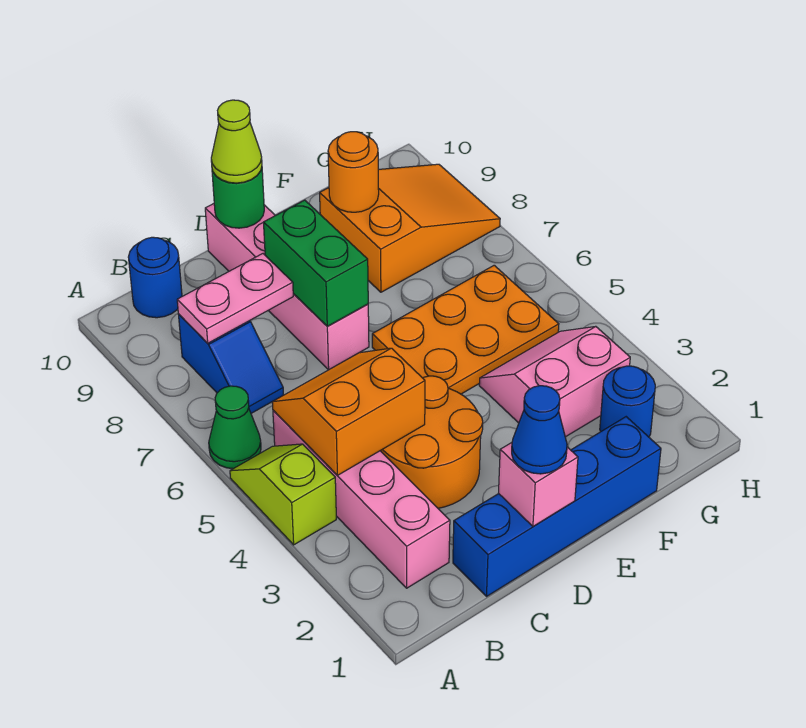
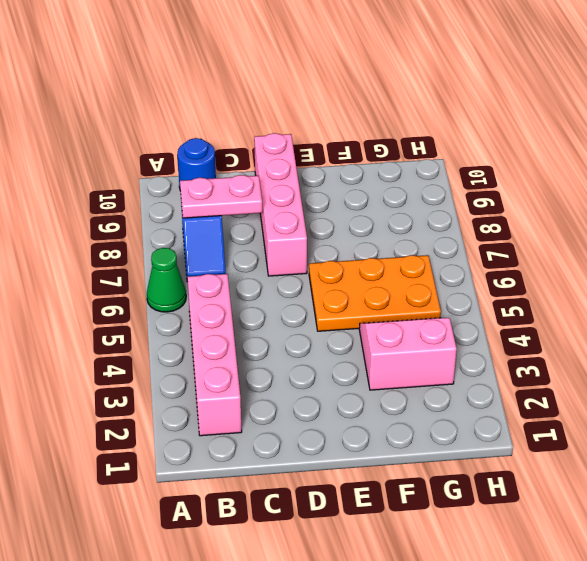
none -> lime 1x2 slope [230,444,336,545]
none -> blue 1x4 brick [453,417,661,597]
none -> orange 2x2 round brick [381,376,483,508]

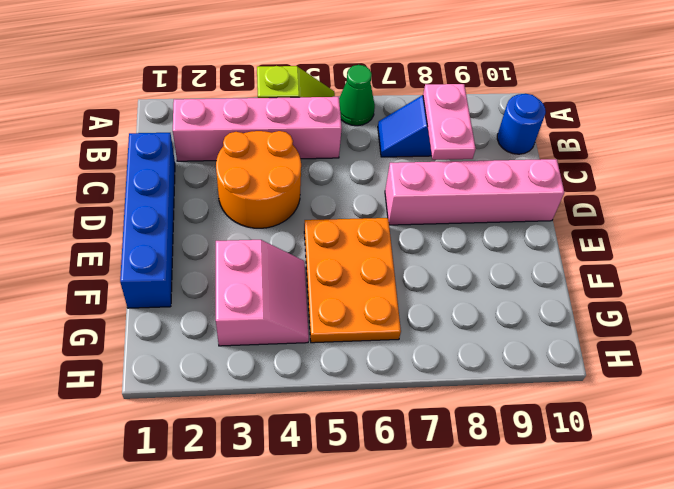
none -> orange 2x3 slope [320,164,500,292]
none -> blue 1x1 round brick [600,366,655,437]
none -> orange 2x2 slope [272,348,425,475]

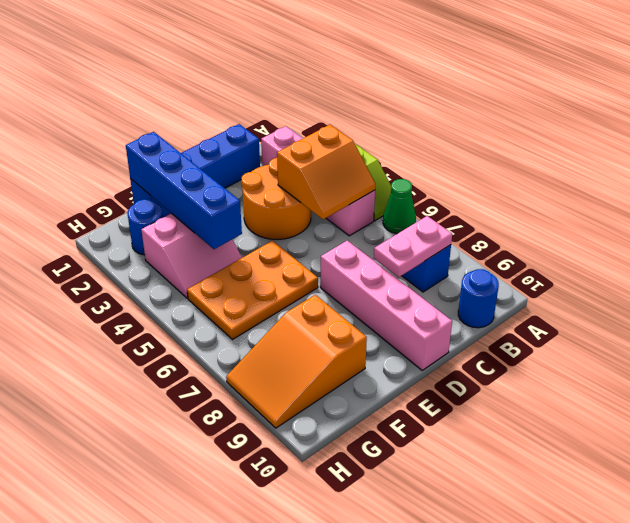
blue 1x4 brick [126,132,242,249] -> none
none -> pink 1x1 brick [499,443,578,526]
none -> green 1x2 brick [264,200,368,326]
none -> green 1x1 round brick [212,168,264,228]

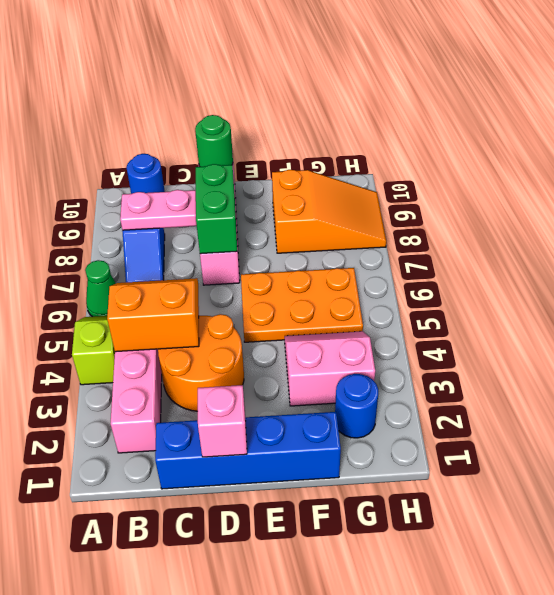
none -> orange 1x1 round brick [328,132,379,212]
none -> blue 1x1 cone [512,386,567,474]
none -> lime 1x1 cone [211,100,262,183]

